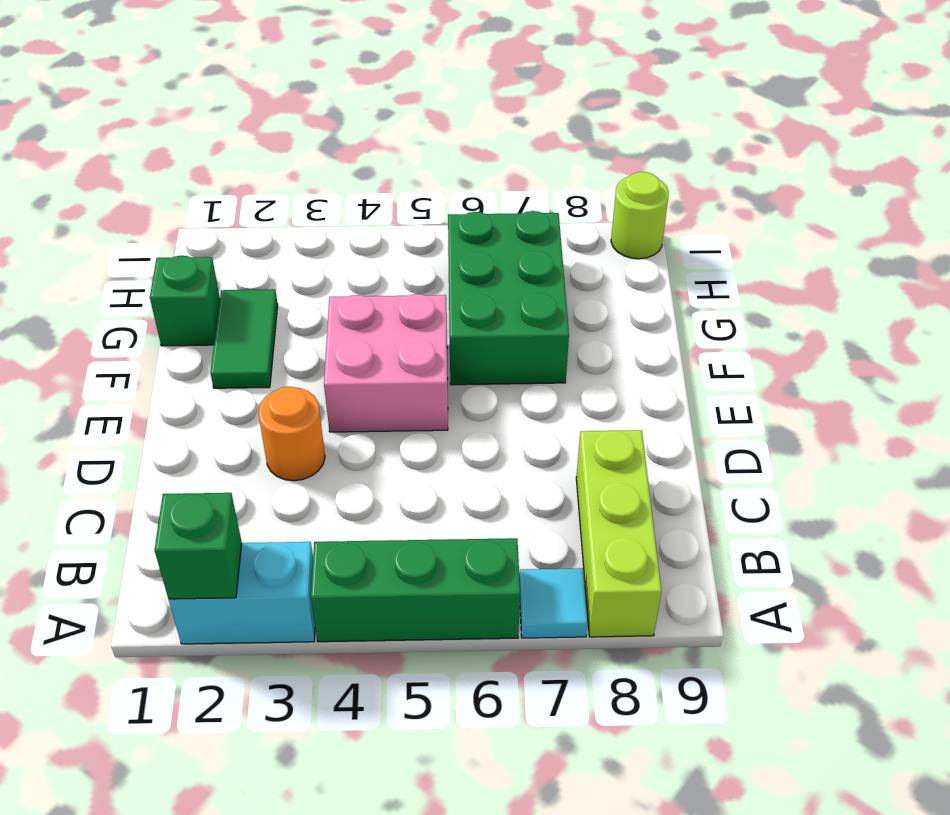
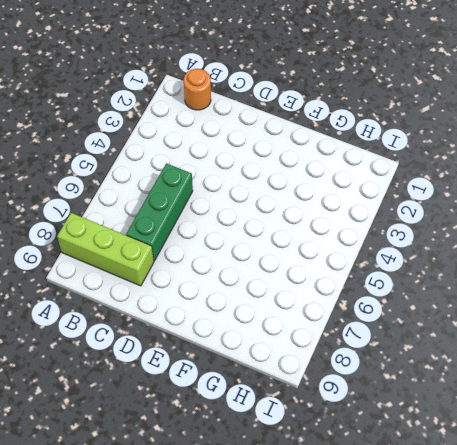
orange 1x1 round brick [184,69,211,110] -> orange 1x1 round brick moved to [258,387,325,481]
green 1x3 brick [126,163,193,261] -> green 1x3 brick moved to [311,538,520,642]
none -> cyan 1x2 brick [169,542,315,644]
none -> cyan 1x1 tile [519,568,588,638]

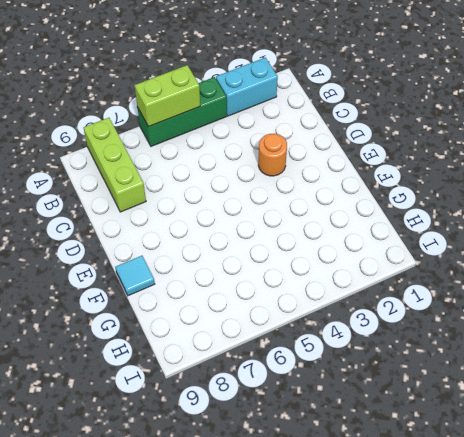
lime 1x2 brick [135,65,200,127] -> none
cyan 1x1 tile [115,256,155,296] -> cyan 1x1 tile moved to [519,568,588,638]
none -> pink 2x2 brick [324,294,448,432]
none -> green 1x2 tile [210,289,278,388]

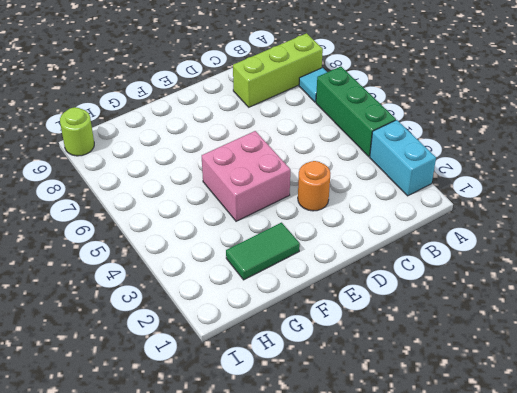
none -> green 2x3 brick [448,211,569,385]
none -> green 1x1 brick [150,256,220,346]

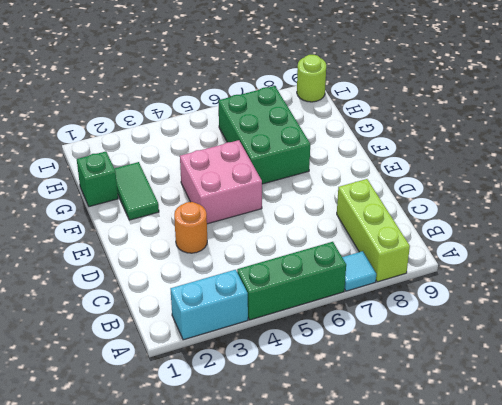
none -> green 1x1 brick [155,493,242,599]

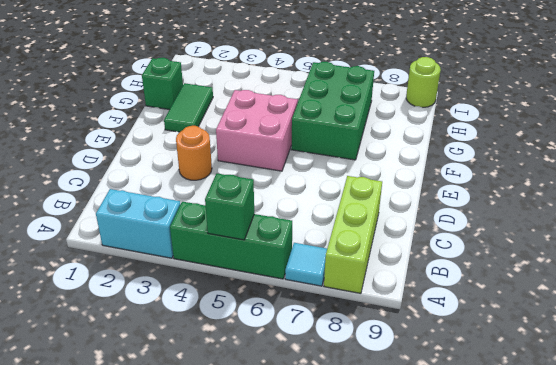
green 1x1 brick [205,173,254,240] -> green 1x1 brick moved to [155,493,242,599]

